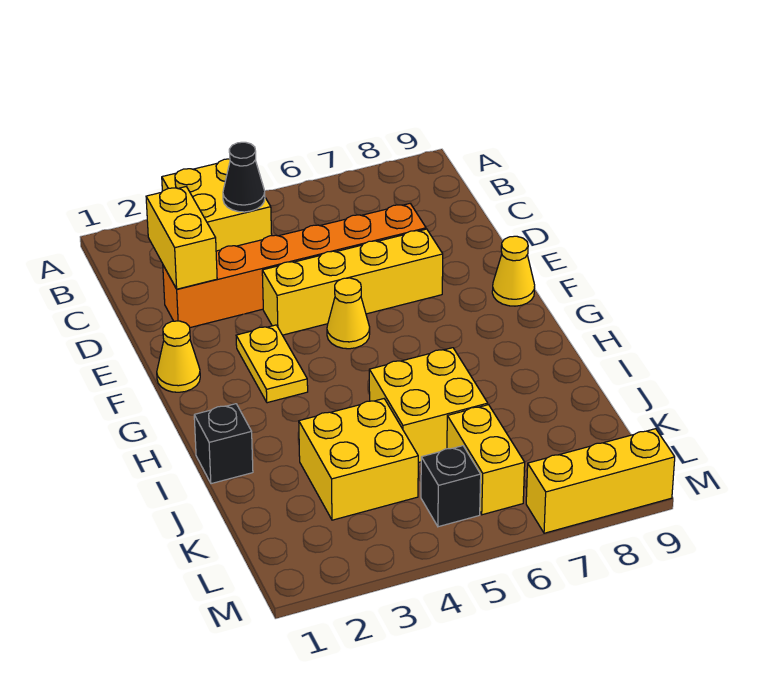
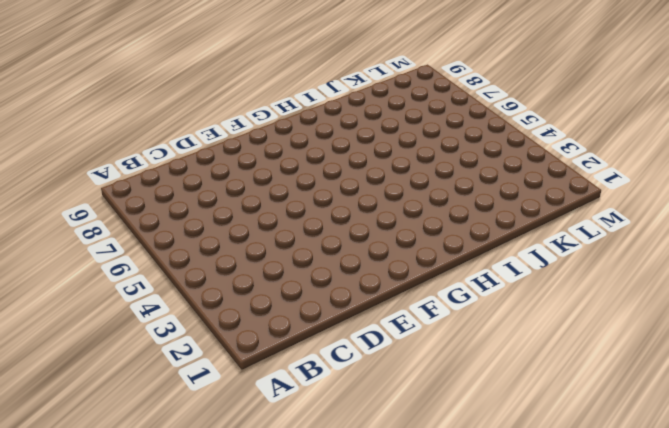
none -> yellow 2x2 brick [162,159,272,251]
none -> orange 1x6 brick [163,204,426,328]
none -> yellow 1x4 brick [262,229,443,335]

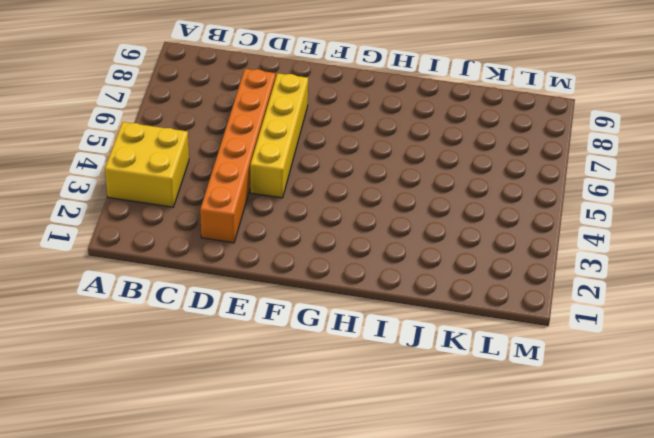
none -> yellow 1x1 cone [157,321,200,392]
none -> yellow 1x2 plate [236,325,308,403]
none -> yellow 1x1 cone [327,278,370,349]

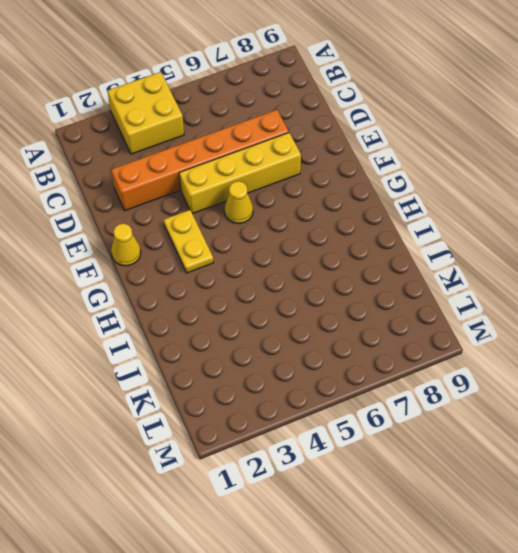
none -> yellow 1x1 cone [492,236,535,306]
none -> black 1x1 brick [194,404,253,484]
none -> yellow 2x2 brick [369,348,488,463]

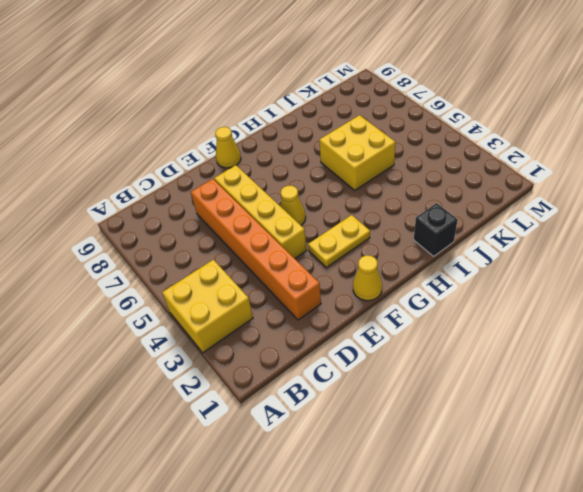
none -> yellow 2x2 brick [299,399,418,520]
none -> yellow 1x2 brick [447,405,525,515]
none -> black 1x1 brick [421,446,481,527]

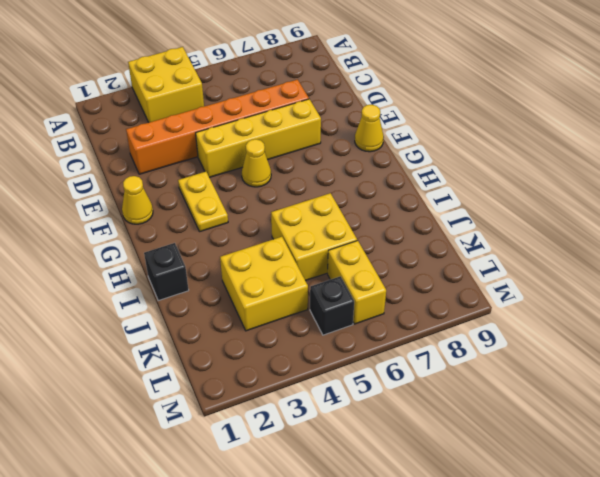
none -> yellow 1x3 brick [526,429,675,533]
none -> black 1x1 cone [223,142,265,212]
none -> yellow 1x2 brick [146,187,217,289]

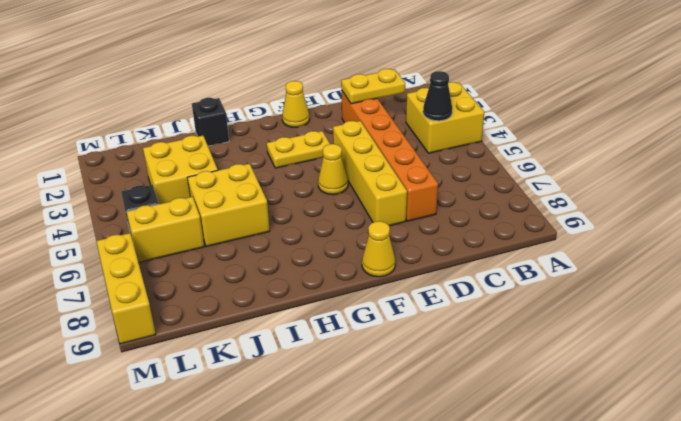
yellow 1x2 plate [341,69,405,104] -> yellow 1x2 brick [146,187,217,289]

